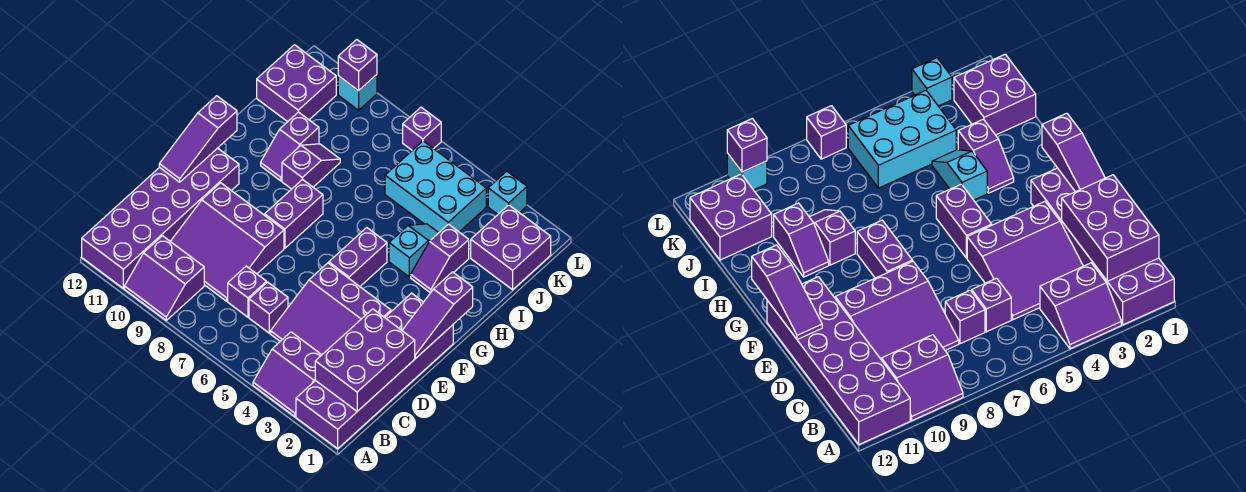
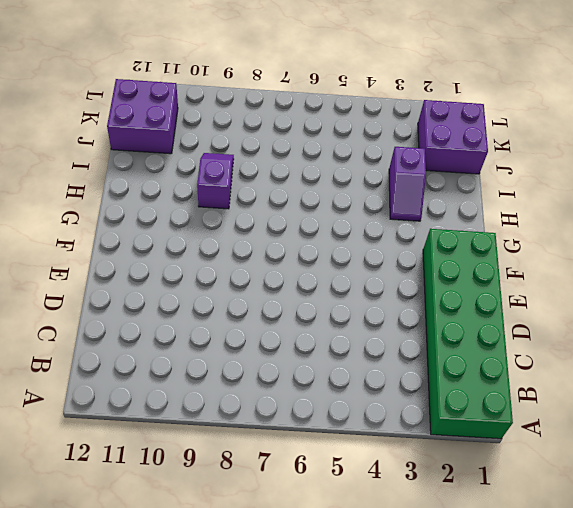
green 2x6 brick [423,229,513,439] -> purple 2x6 brick [296,293,453,449]
none -> purple 2x2 slope [253,332,321,417]
none -> purple 2x2 slope [125,236,204,320]
none -> purple 2x6 brick [82,148,239,288]

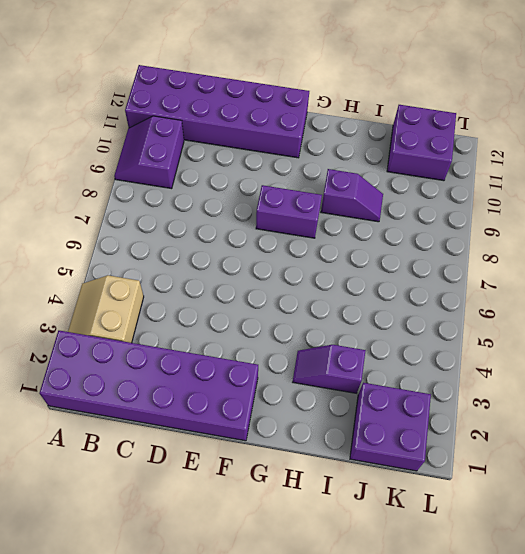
tan 2x2 slope [68,275,144,343] -> purple 2x2 slope [253,332,321,417]
none -> purple 3x3 slope [271,263,391,355]
none -> purple 1x1 brick [249,282,288,333]
none -> purple 1x1 brick [228,266,267,317]

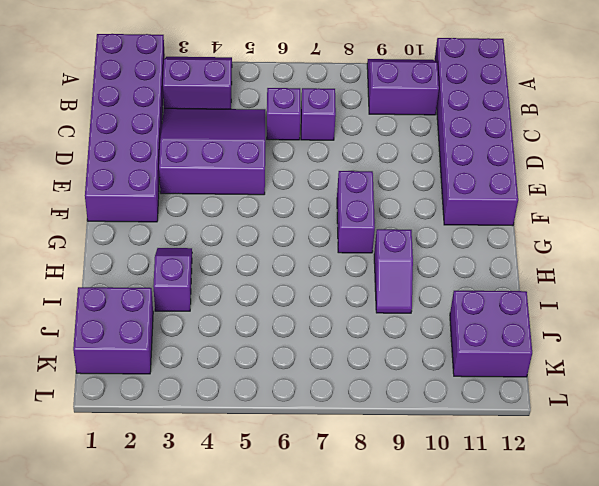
none -> purple 3x3 slope [170,183,284,301]
none -> purple 1x2 brick [329,228,387,286]
none -> cyan 1x2 slope [389,224,438,277]

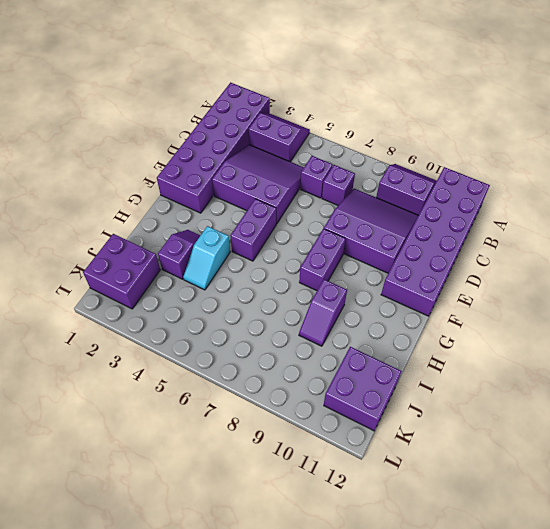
none -> purple 1x2 slope [261,112,319,181]
none -> cyan 2x3 brick [385,141,486,233]
none -> cyan 1x1 brick [488,171,527,214]

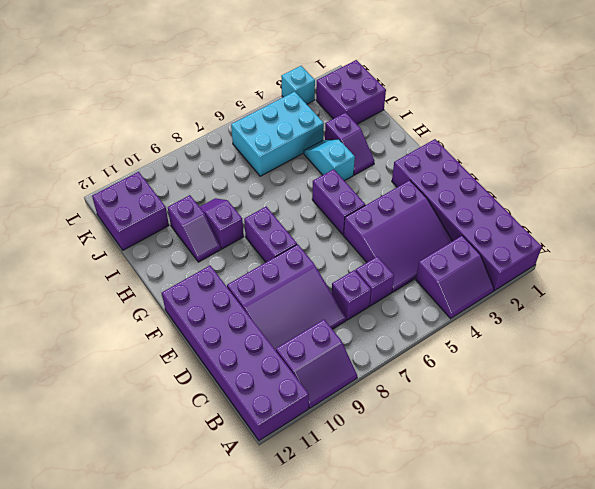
none -> purple 1x1 brick [403,107,441,150]
none -> cyan 1x1 brick [338,75,377,110]
none -> purple 2x3 brick [315,309,415,411]

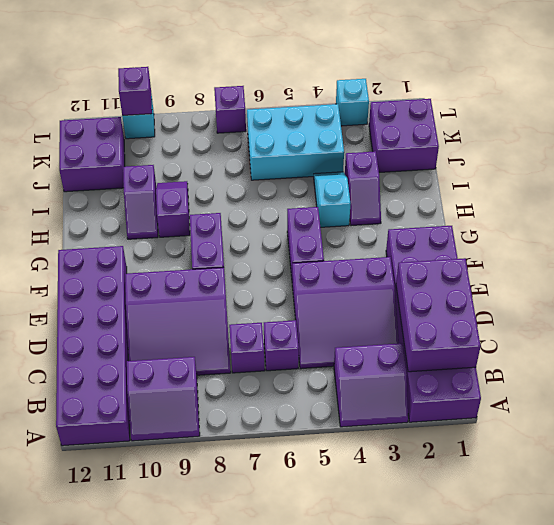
none -> purple 1x3 slope [402,272,473,359]
none -> purple 1x3 slope [159,96,237,182]

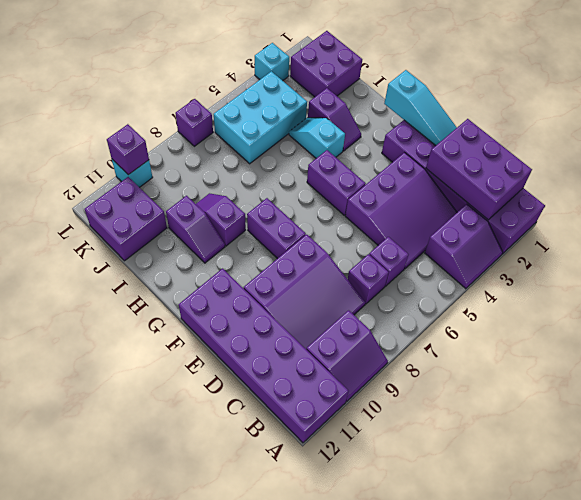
cyan 1x3 slope [384,70,457,146] -> purple 1x3 slope [402,272,473,359]
none -> purple 1x3 slope [159,96,237,182]

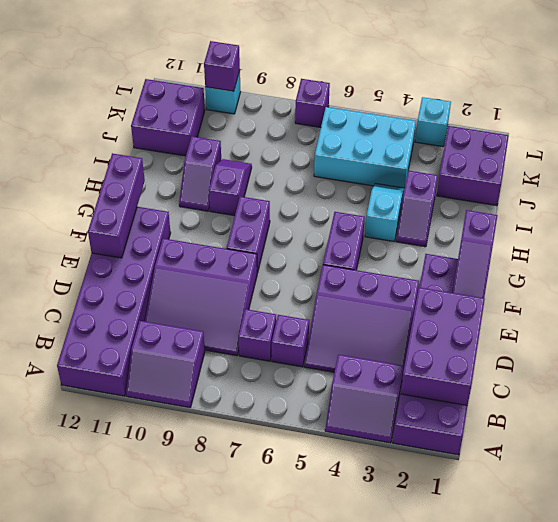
purple 1x3 brick [88,153,145,258] -> purple 1x3 slope [159,96,237,182]

